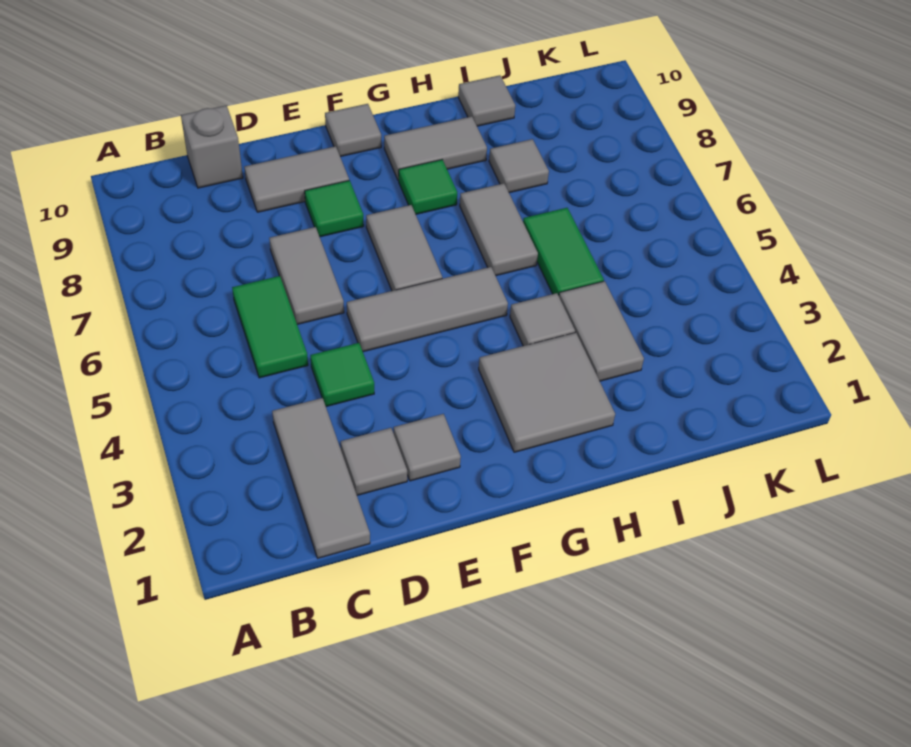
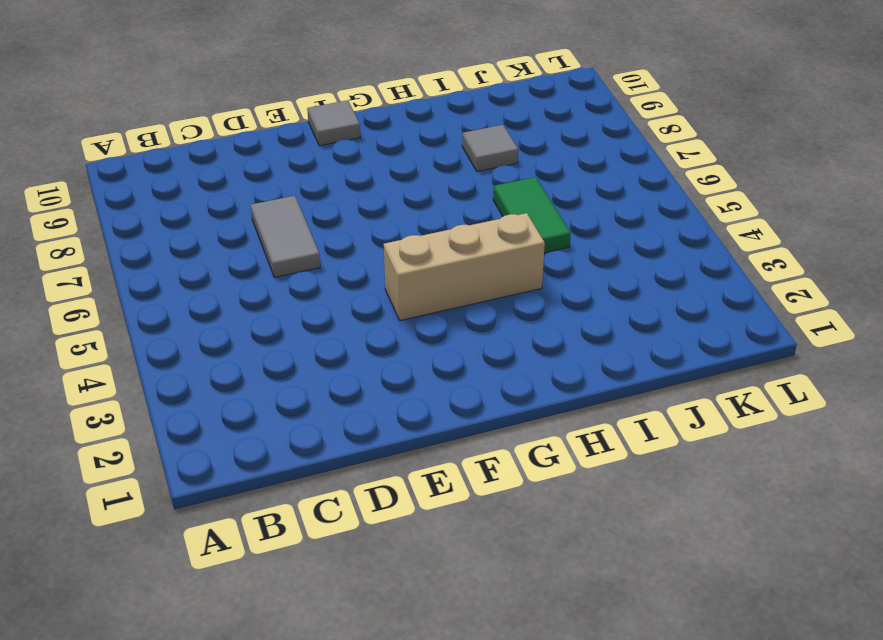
tan 1x3 brick [384,213,545,321] -> grey 1x1 tile [510,293,575,346]
none -> grey 1x3 tile [272,398,370,558]
none -> green 1x2 tile [232,276,308,378]
none -> grey 1x1 brick [181,105,243,188]

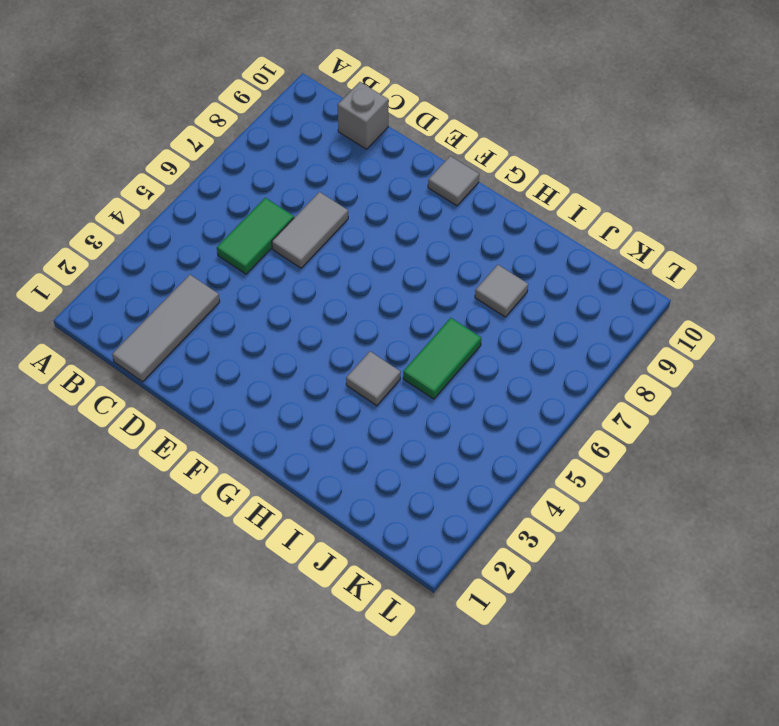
none -> grey 1x1 tile [341,428,407,495]
none -> green 1x1 tile [310,343,374,407]
none -> grey 1x2 tile [244,146,349,212]

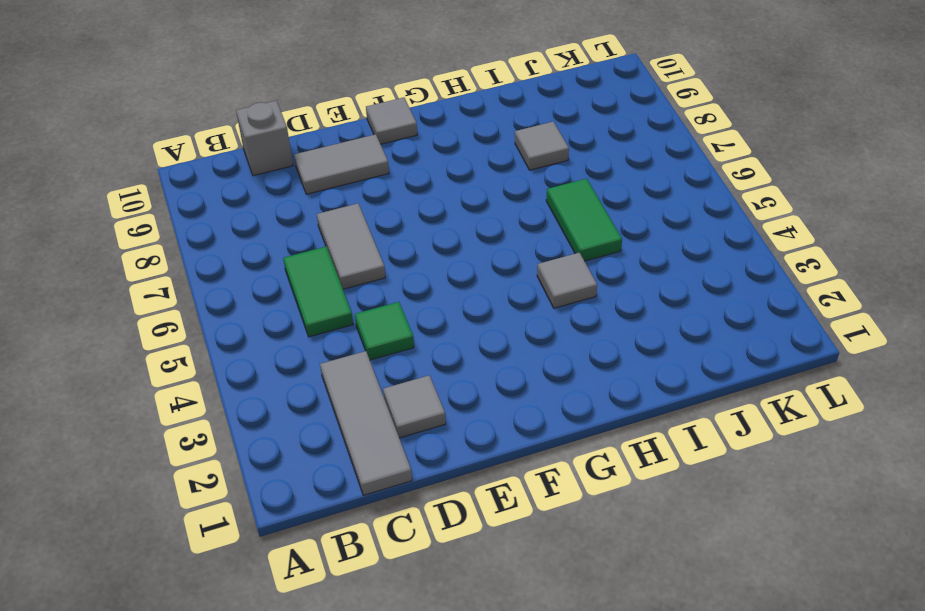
none -> grey 1x1 tile [394,414,461,481]
none -> grey 1x3 tile [347,267,508,352]
none -> green 1x1 tile [305,180,364,237]

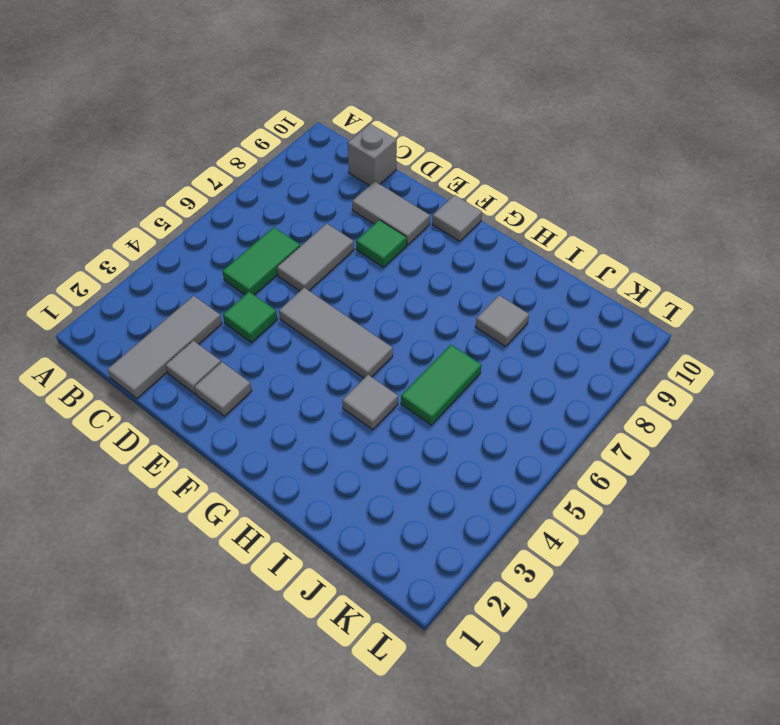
none -> grey 1x2 tile [366,205,442,291]
none -> grey 2x2 tile [479,333,615,452]
none -> green 1x1 tile [399,160,457,214]

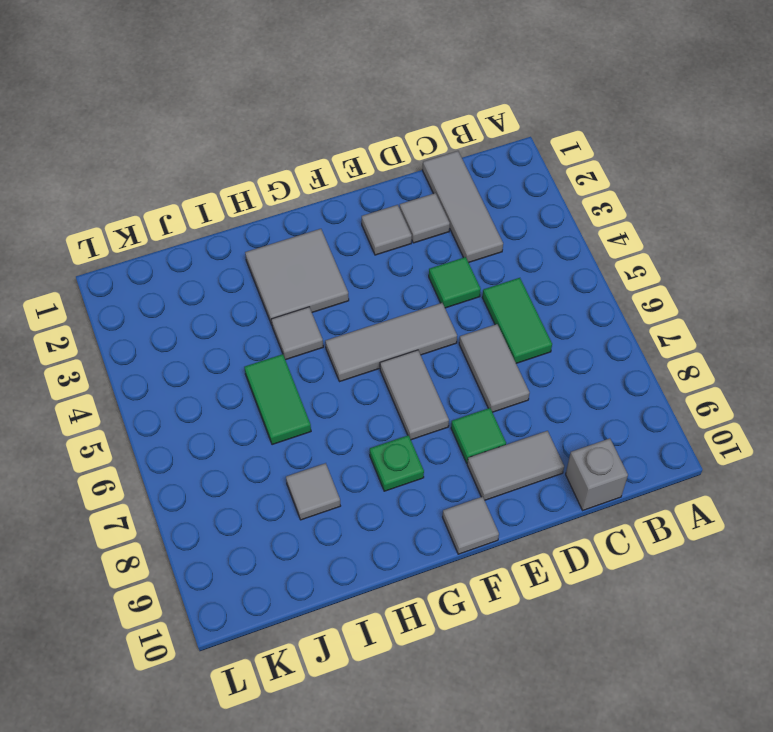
green 1x1 plate [370,435,424,491] -> green 1x1 tile [399,160,457,214]
none -> grey 1x2 tile [384,116,487,180]
none -> grey 1x2 tile [460,183,538,276]
none -> grey 1x2 tile [559,281,644,381]

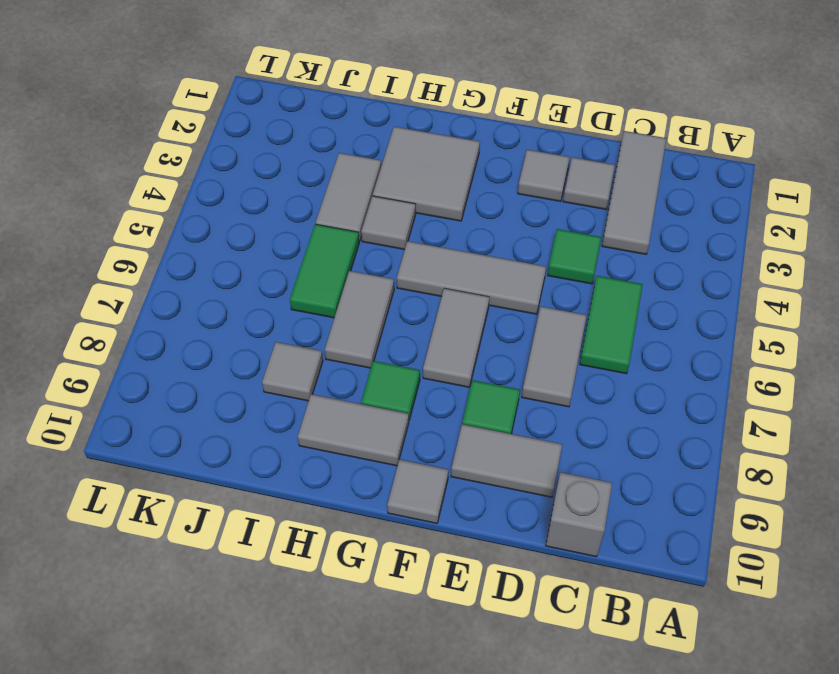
none -> grey 1x1 tile [458,75,515,126]

